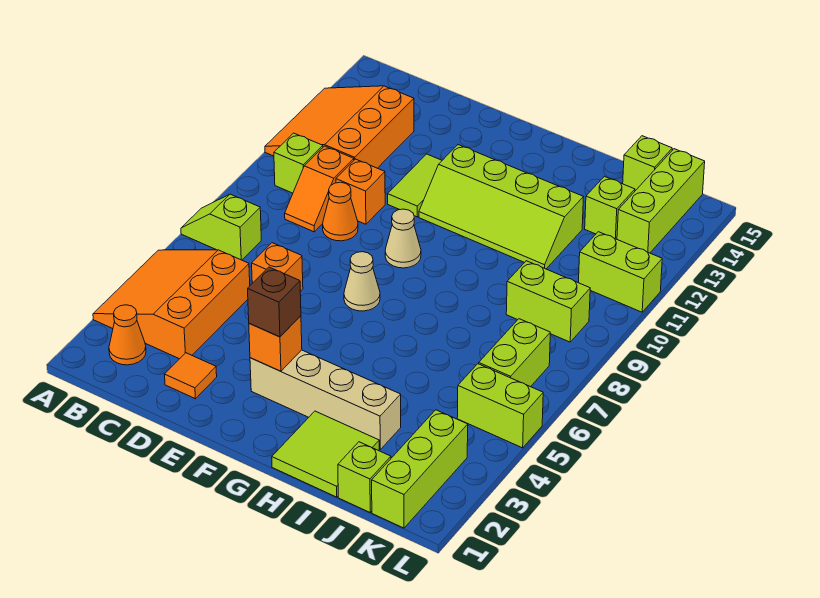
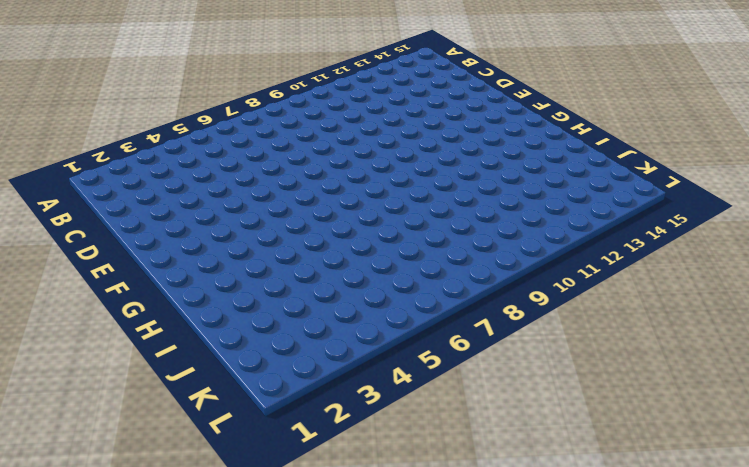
none -> orange 3x3 slope [93,250,250,359]
none -> lime 1x2 slope [181,194,261,260]
none -> orange 3x3 slope [265,86,414,168]

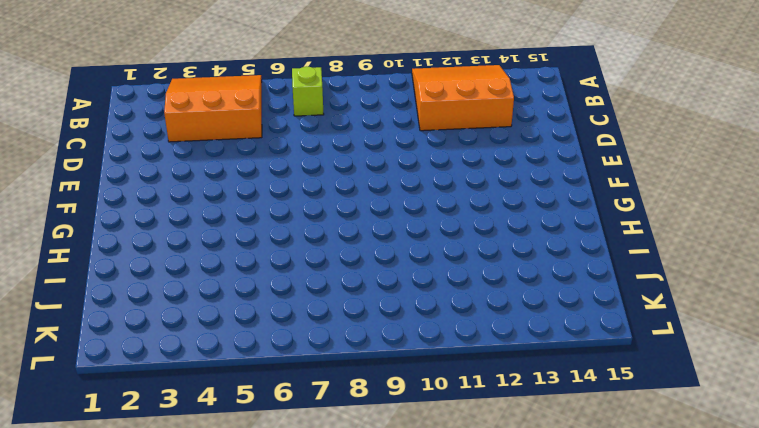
none -> orange 1x1 cone [109,305,146,365]
none -> lime 1x1 brick [274,133,323,193]
none -> orange 1x2 slope [285,146,354,232]

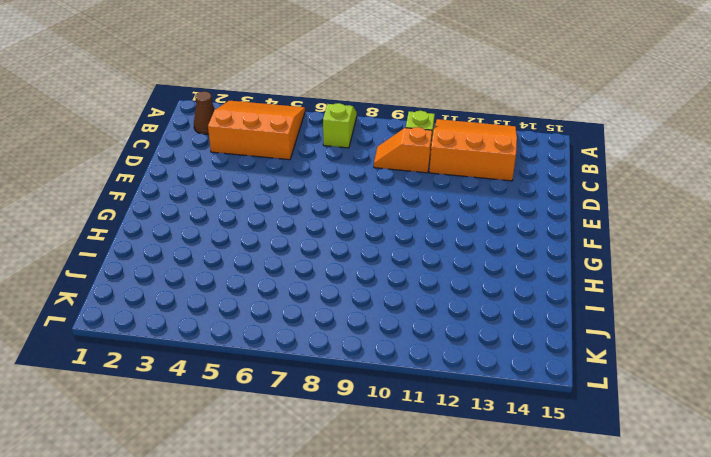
brown 1x1 cone [194,91,215,134] -> orange 1x1 cone [109,305,146,365]
none -> orange 1x1 tile [165,353,217,399]
none -> orange 1x1 brick [252,243,303,292]
none -> orange 1x1 cone [323,182,358,241]

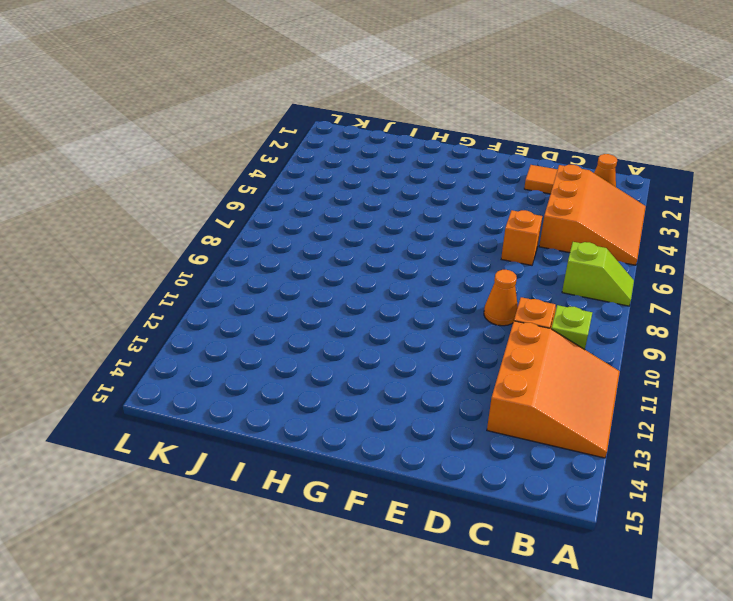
none -> orange 1x1 brick [336,159,385,224]
none -> lime 1x2 tile [388,154,442,217]
none -> tan 1x4 brick [250,350,401,450]

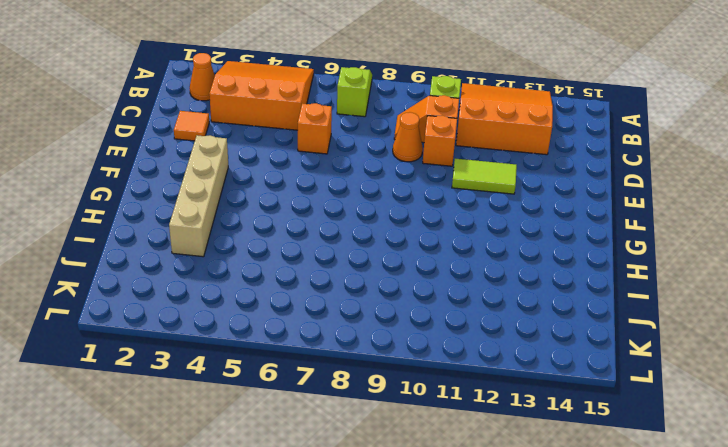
none -> tan 1x1 cone [344,252,380,311]
none -> tan 1x1 cone [385,209,421,268]
none -> lime 2x4 slope [419,145,583,269]

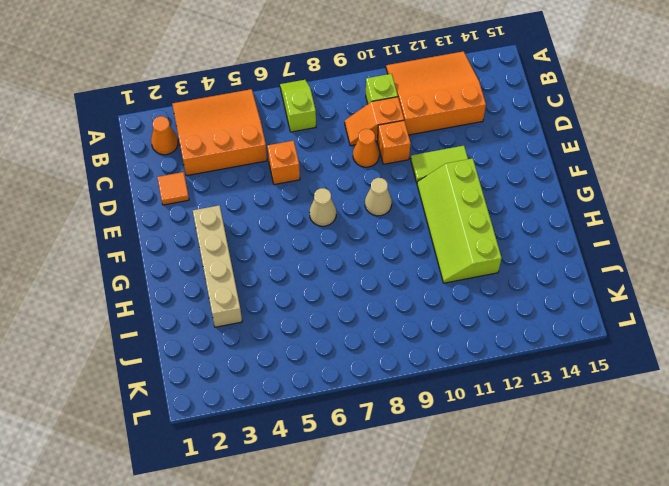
none -> lime 2x2 tile [272,411,379,497]
none -> lime 1x1 brick [338,442,391,512]
none -> lime 1x2 brick [506,261,590,342]

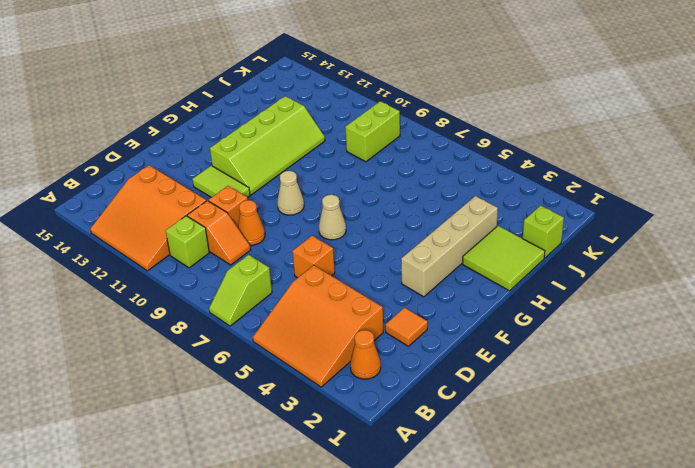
none -> lime 1x1 brick [585,176,635,239]
none -> lime 1x1 brick [623,136,672,191]
none -> lime 1x3 brick [372,410,468,528]

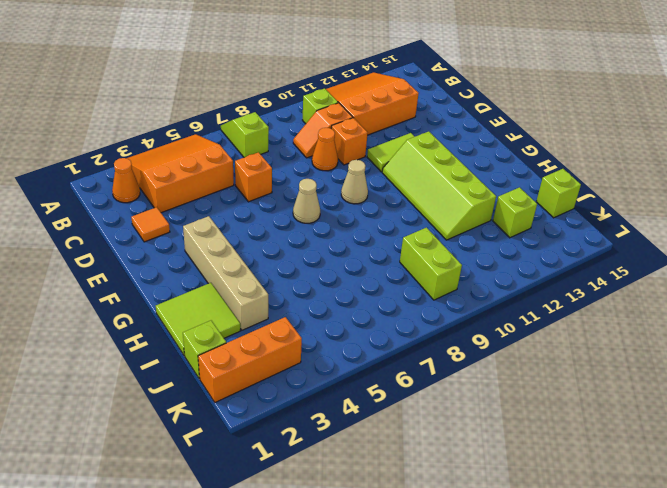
orange 1x3 brick [198,317,302,402] -> lime 1x3 brick [372,410,468,528]
none -> lime 1x2 brick [457,364,543,448]
none -> lime 1x2 brick [479,319,550,387]
none -> lime 1x2 brick [578,232,662,312]

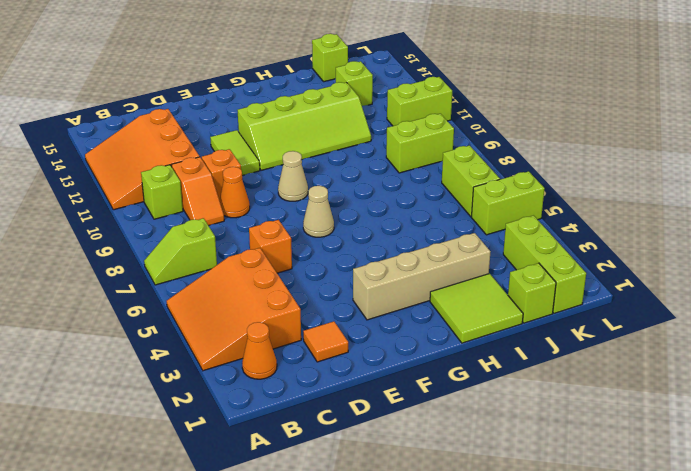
none -> lime 1x3 brick [617,149,705,253]
none -> orange 1x1 brick [249,316,302,371]
none -> brown 1x1 brick [248,267,301,337]

